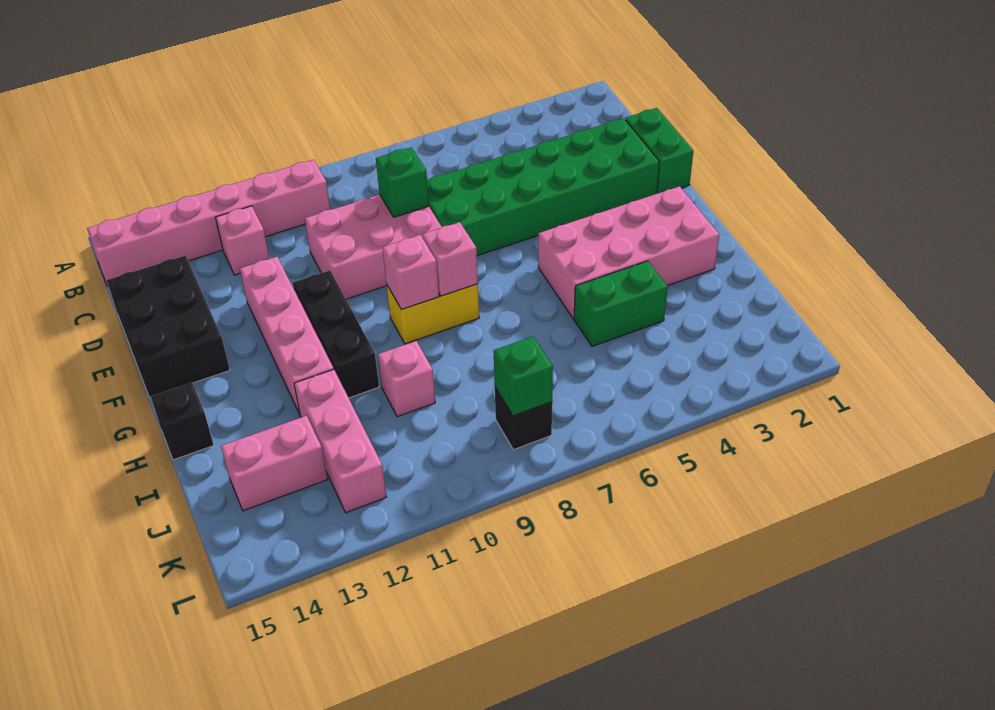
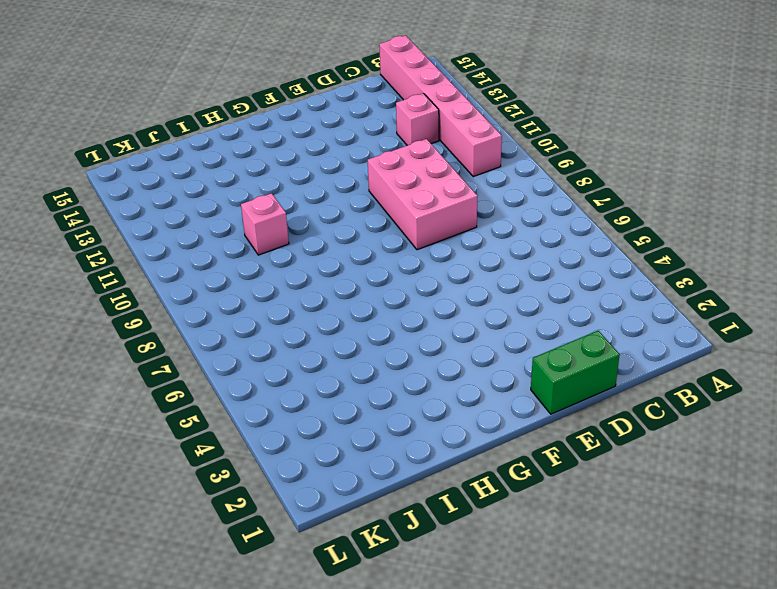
none -> green 2x6 brick [427,118,659,256]
none -> black 2x3 brick [107,255,230,398]
none -> pink 1x4 brick [240,257,334,414]

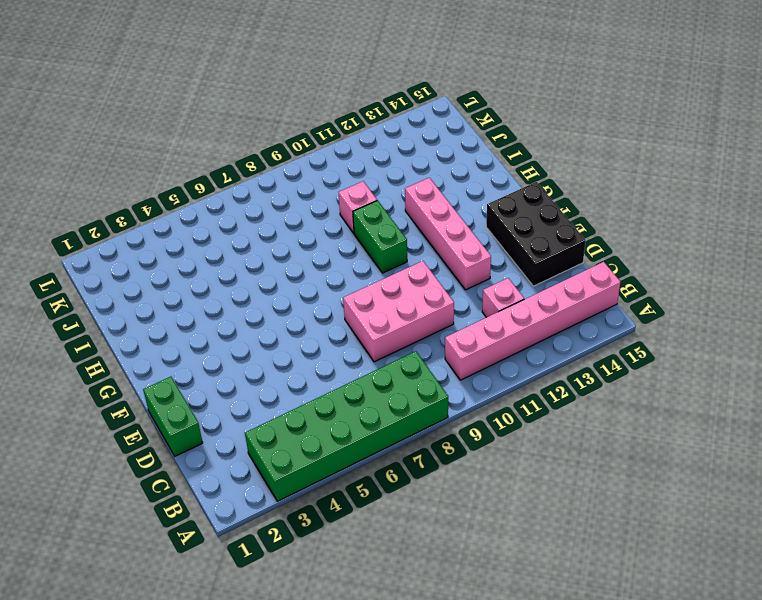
green 2x6 brick [245,351,448,501] -> green 2x6 brick moved to [427,118,659,256]
green 1x2 brick [353,200,407,273] -> green 1x2 brick turned to [574,261,668,346]
none -> black 1x3 brick [293,270,379,398]
none -> pink 2x4 brick [538,186,719,319]
none -> yellow 1x2 brick [386,284,479,344]

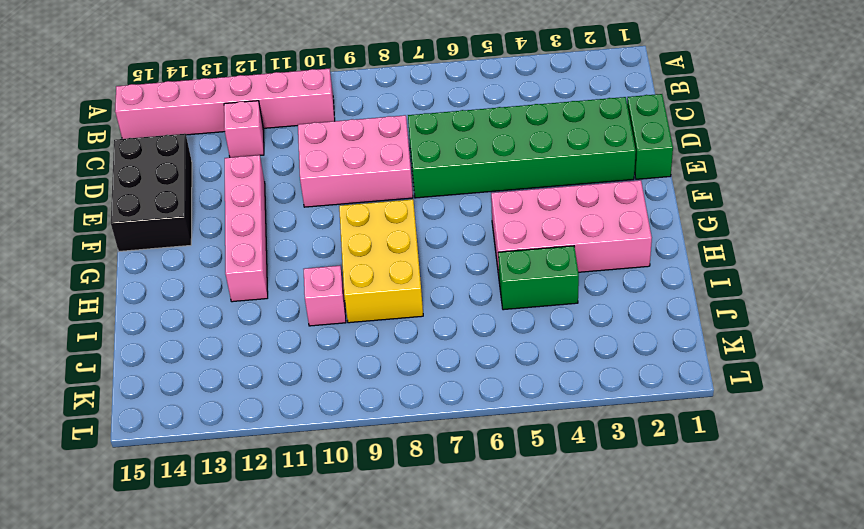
yellow 2x3 brick [339,199,423,323] -> yellow 1x2 brick [386,284,479,344]
none -> black 1x3 brick [293,270,379,398]
none -> black 1x1 brick [151,383,214,460]
none -> pink 1x3 brick [294,369,386,513]

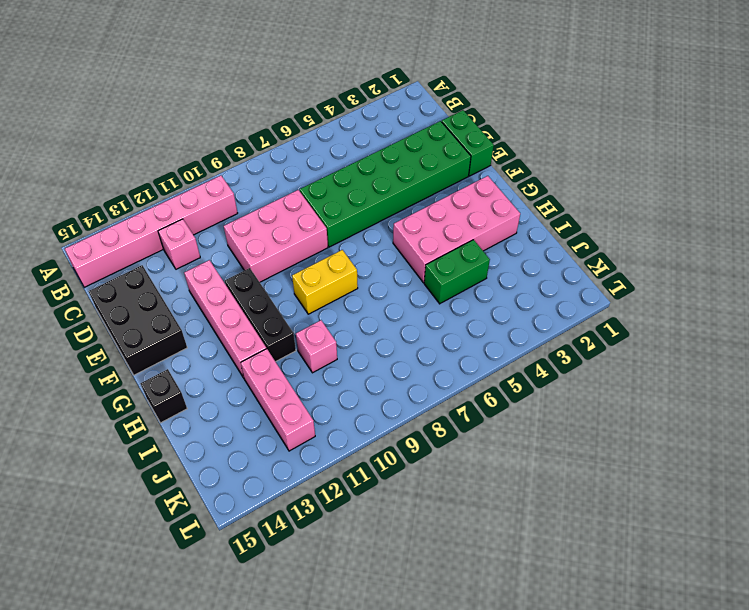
none -> pink 1x2 brick [221,416,328,511]
none -> black 1x1 brick [495,387,552,450]
none -> green 1x1 brick [376,147,429,217]

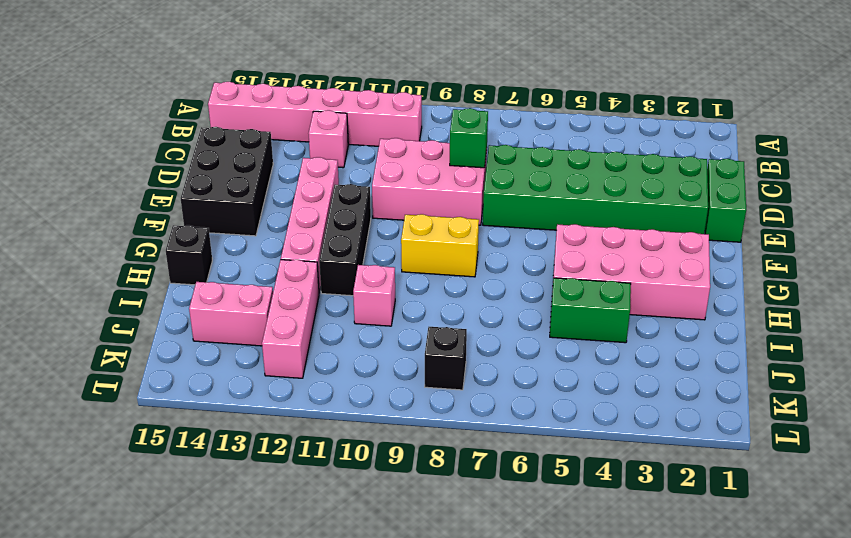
none -> pink 1x1 brick [422,222,478,296]
none -> pink 1x1 brick [382,235,439,310]
none -> green 1x1 brick [494,336,553,416]

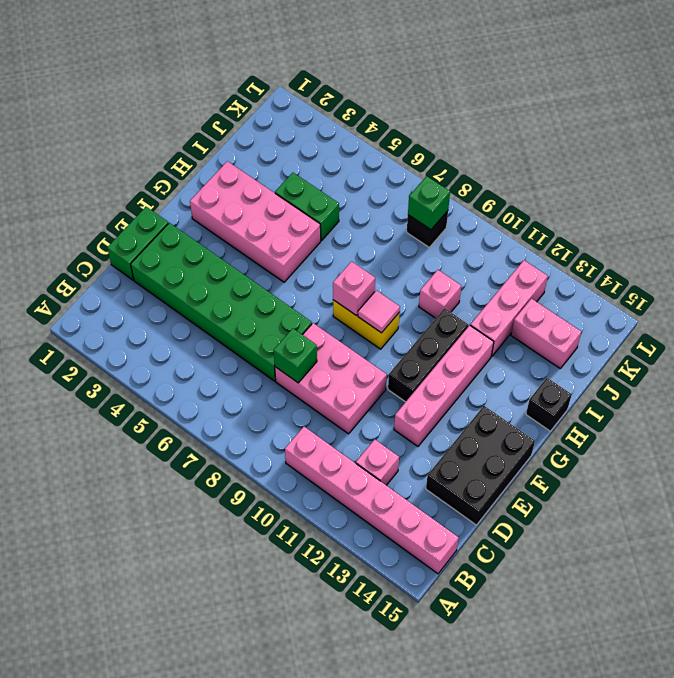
pink 1x1 tile [358,290,400,333] -> pink 1x1 brick [382,235,439,310]

